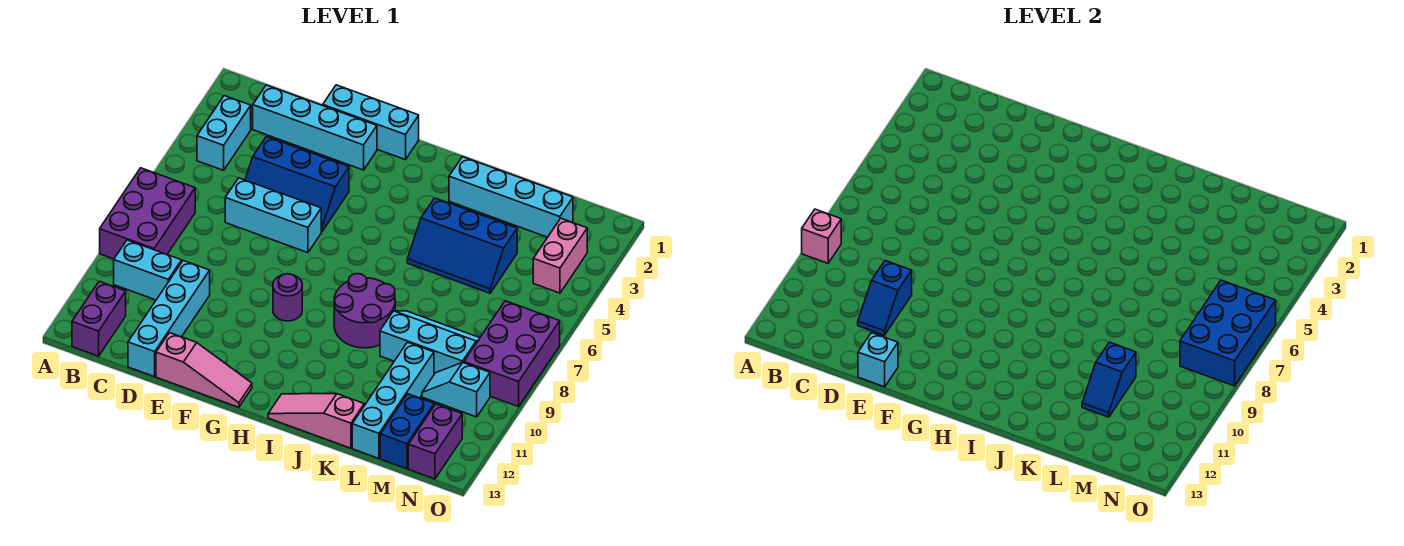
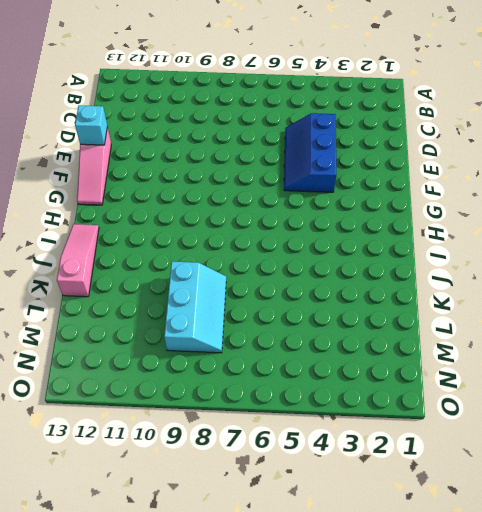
none -> purple 2x3 brick [100,168,195,259]
none -> cyan 1x2 brick [197,96,251,170]
none -> cyan 1x2 brick [114,240,182,300]

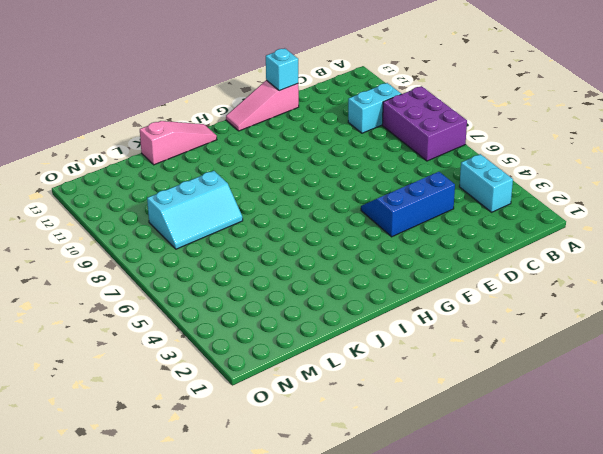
none -> purple 1x2 brick [72,281,126,356]
none -> cyan 1x4 brick [253,85,377,170]
none -> cyan 1x3 brick [225,178,321,253]

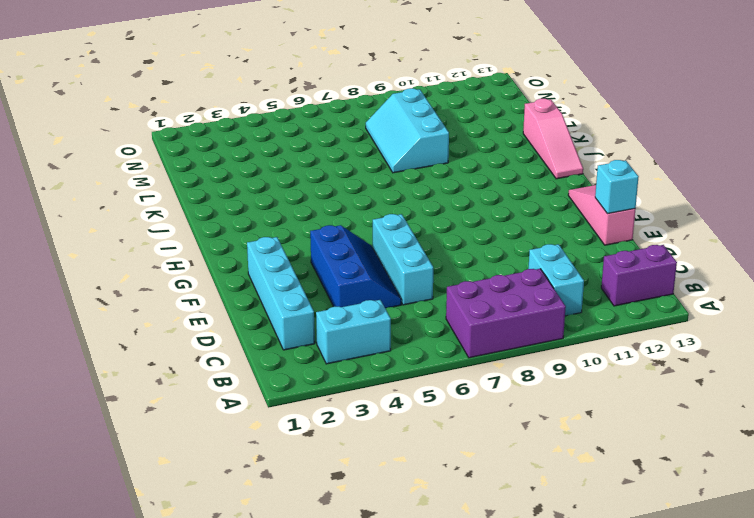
none -> cyan 1x4 brick [128,261,210,377]
none -> cyan 1x3 brick [323,85,419,160]
none -> purple 1x1 round brick [273,274,302,321]

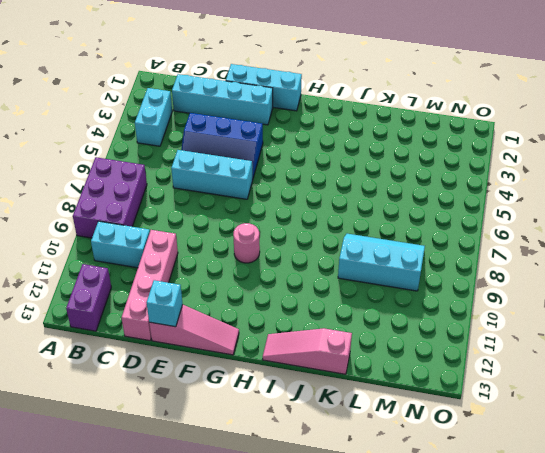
pink 1x4 brick [121,230,178,341] -> cyan 1x4 brick [128,261,210,377]
pink 1x1 round brick [233,223,260,263] -> purple 1x1 round brick [273,274,302,321]
none -> purple 2x2 round brick [334,274,395,348]
none -> cyan 1x4 brick [449,157,573,237]
none -> blue 2x3 slope [407,198,517,293]

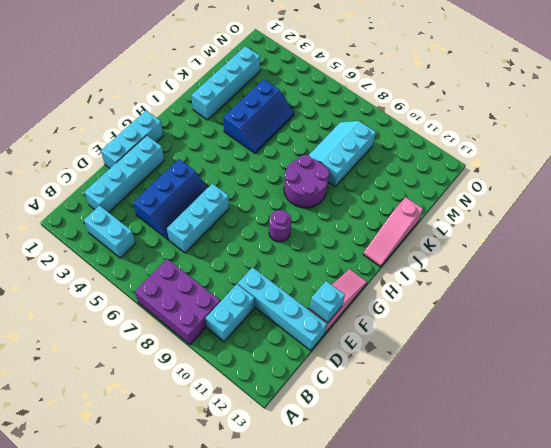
none -> purple 1x2 brick [72,281,126,356]
none -> cyan 1x4 brick [352,342,434,458]
none -> cyan 1x2 slope [422,362,490,417]

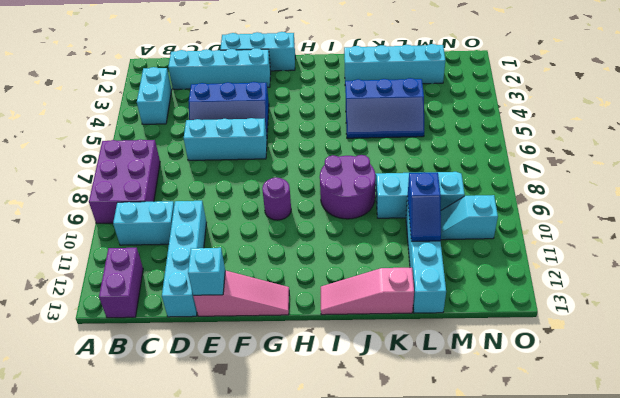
none -> blue 1x2 brick [380,394,434,469]
none -> pink 1x2 brick [533,218,587,293]
none -> purple 2x3 brick [464,301,560,407]

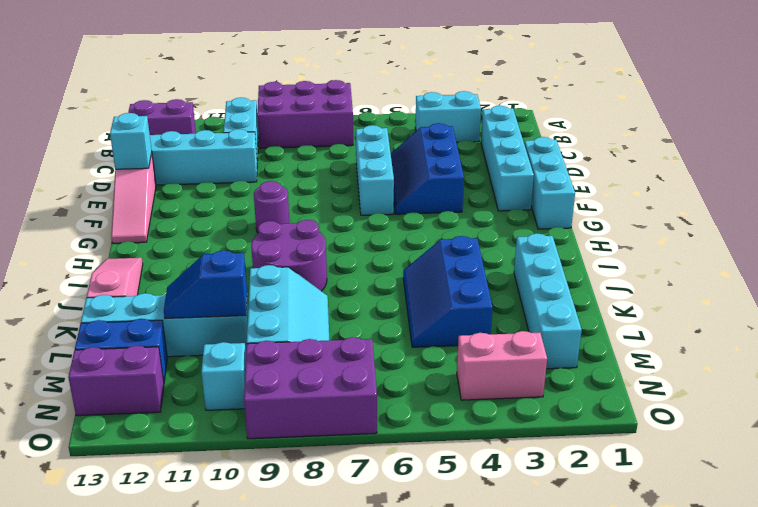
none -> pink 1x1 brick [802,209,841,263]
none -> blue 1x2 slope [858,261,912,335]
none -> blue 2x3 brick [1180,280,1276,386]

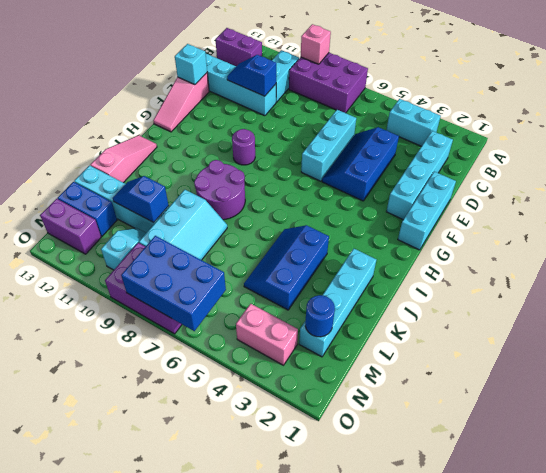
blue 1x1 round brick [305,295,335,337] -> none

